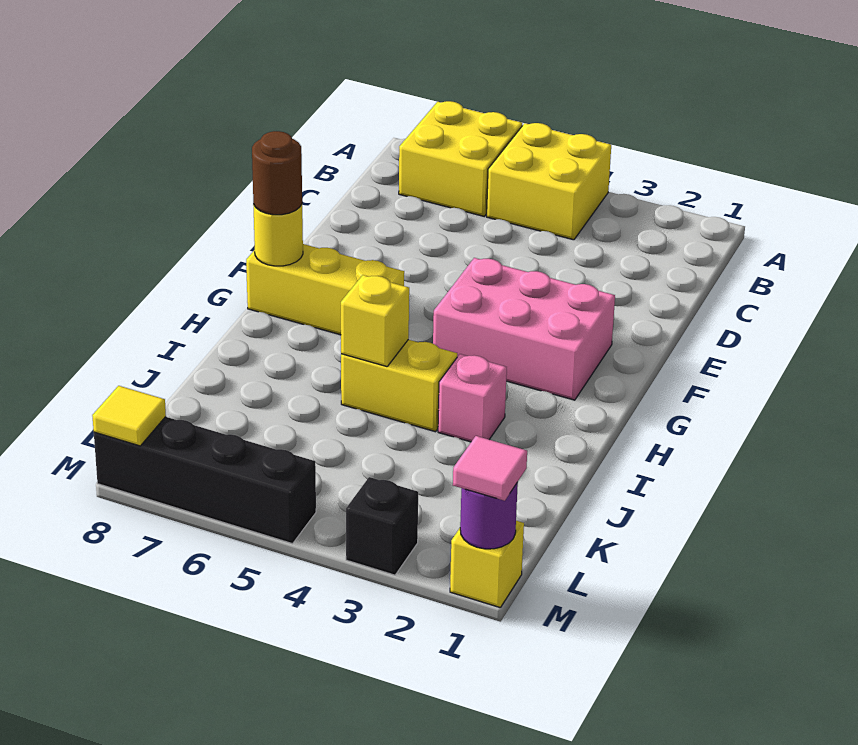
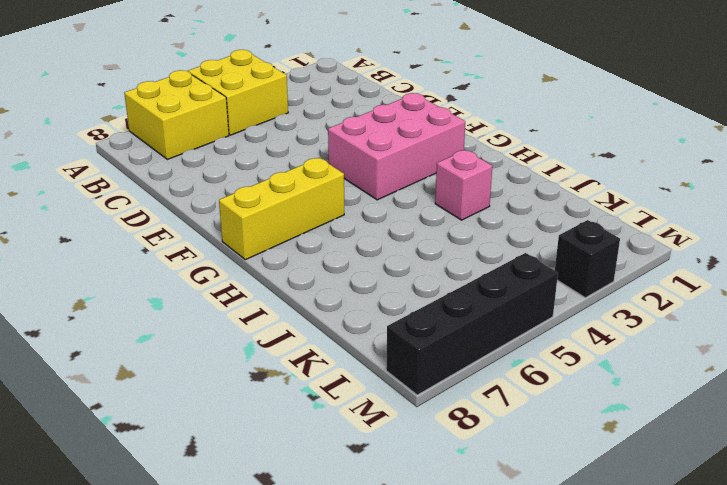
none -> yellow 1x2 brick [341,339,457,432]
none -> yellow 1x1 brick [450,521,524,608]
none -> yellow 1x1 round brick [253,204,303,266]

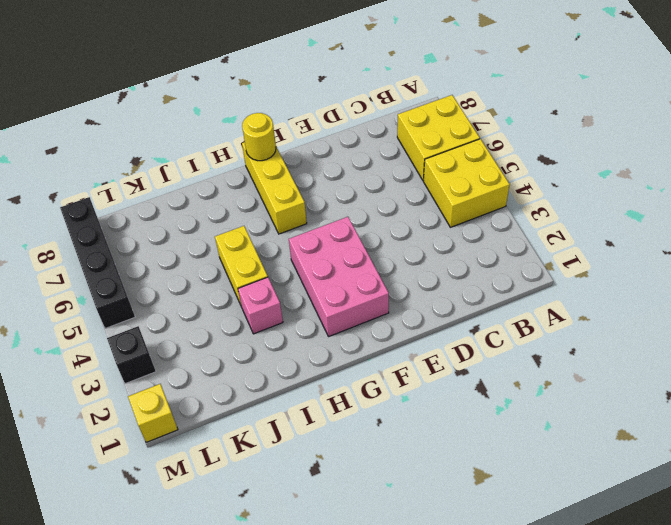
none -> yellow 1x1 brick [341,275,409,367]
none -> purple 1x1 round brick [460,482,518,549]
none -> yellow 1x1 tile [92,386,166,446]

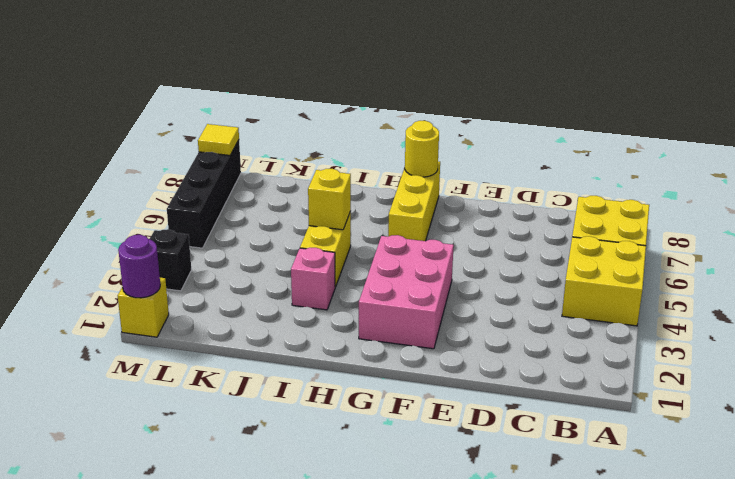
none -> brown 1x1 round brick [252,131,302,215]
none -> pink 1x1 tile [453,436,527,501]

